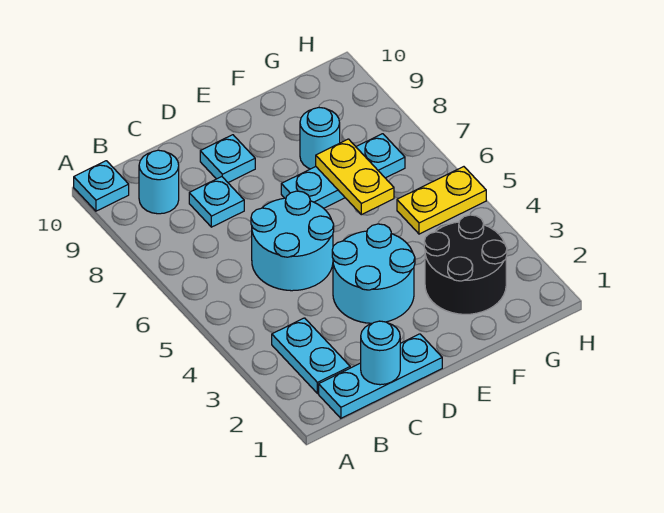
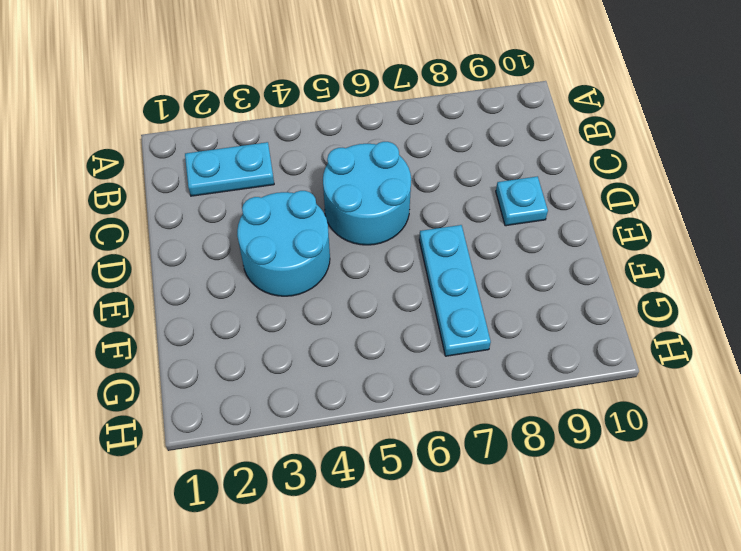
none -> cyan 1x1 plate [74,161,129,211]
none -> cyan 1x3 plate [319,334,442,418]
none -> cyan 1x1 round brick [139,150,179,214]

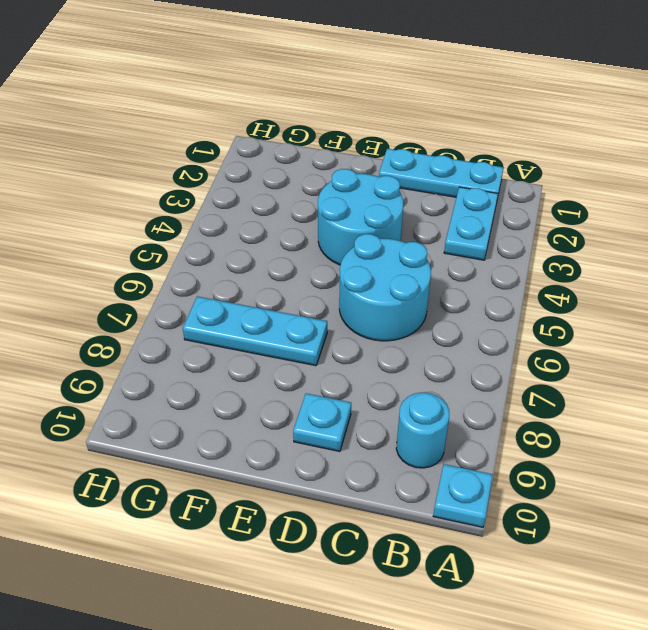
none -> cyan 1x1 plate [189,177,244,227]
none -> black 2x2 round brick [424,215,507,314]
none -> cyan 1x1 round brick [300,108,340,169]

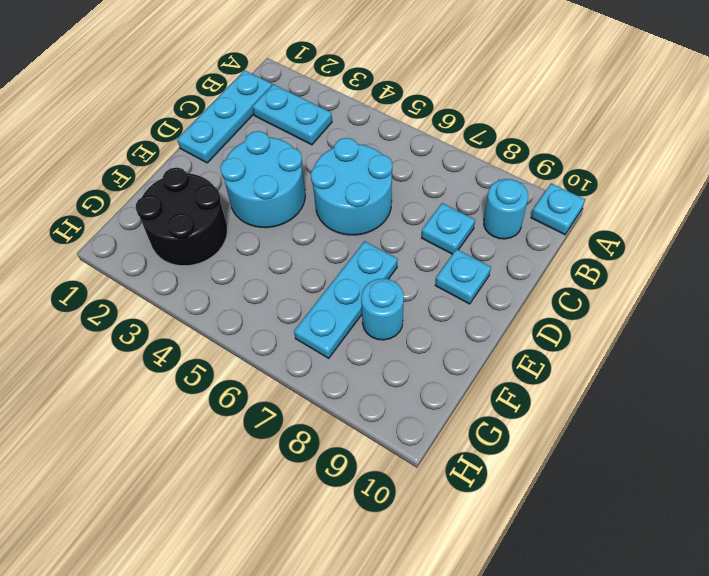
none -> yellow 1x2 plate [397,167,486,234]
none -> cyan 1x1 round brick [361,321,400,385]
none -> yellow 1x2 plate [316,139,394,215]

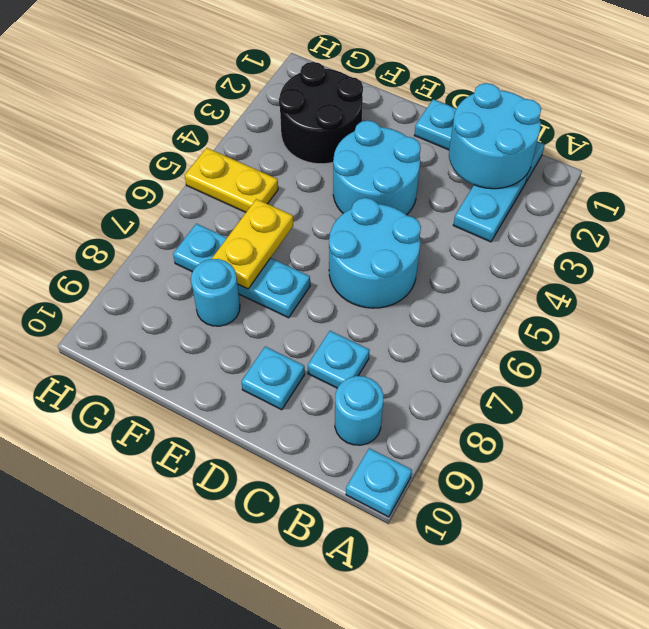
cyan 2x2 round brick [449,83,541,189] -> cyan 1x1 round brick [361,321,400,385]

